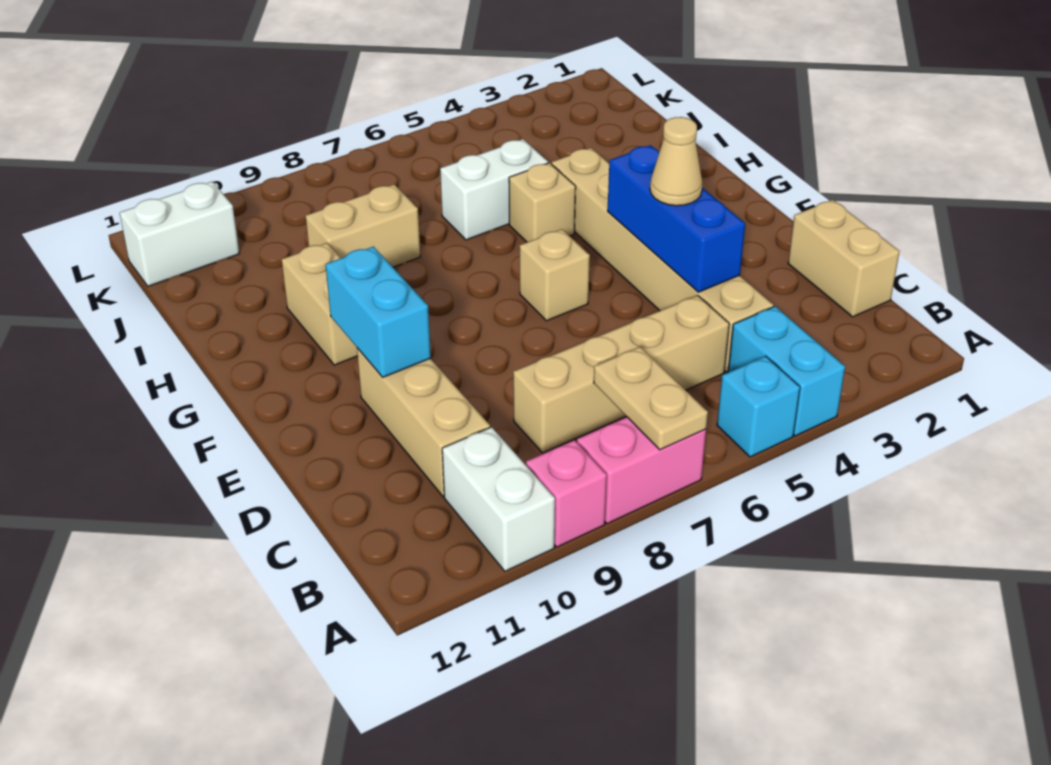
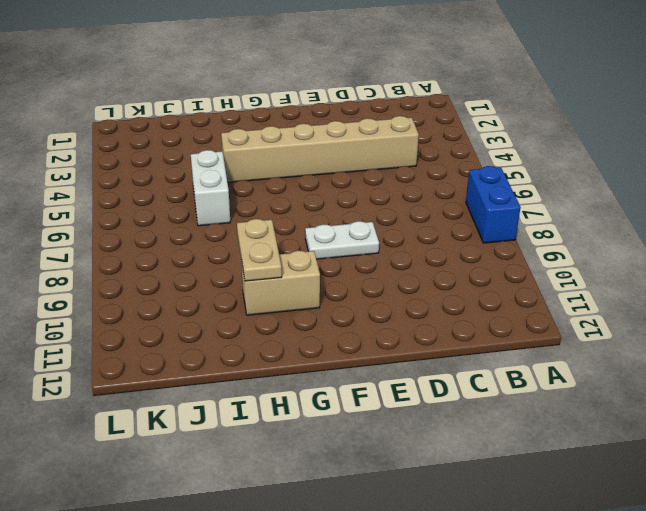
blue 1x2 brick [466,166,521,243] -> pink 1x2 brick [577,417,706,524]
white 1x2 plate [305,221,379,259] -> none
tan 1x2 plate [237,219,282,281] -> tan 1x2 plate turned to [594,347,708,450]
none -> cyan 1x2 brick [728,306,845,436]
none -> cyan 1x1 brick [717,356,800,457]
none -> pink 1x1 brick [526,440,607,547]

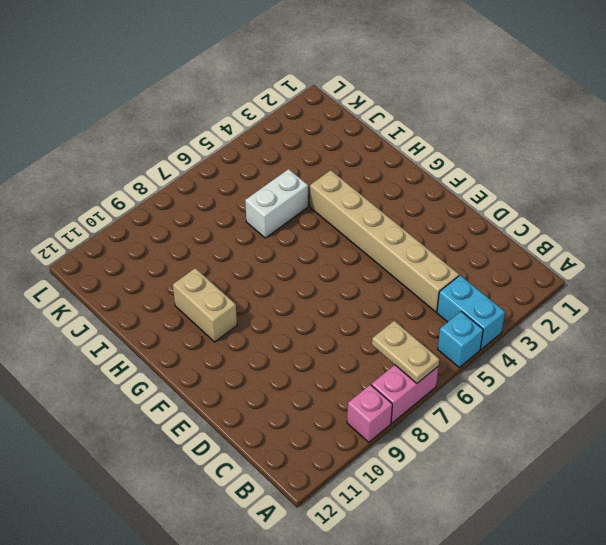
none -> white 1x2 brick [442,427,555,571]
none -> tan 1x2 brick [788,200,900,317]
none -> tan 1x4 brick [513,295,729,453]

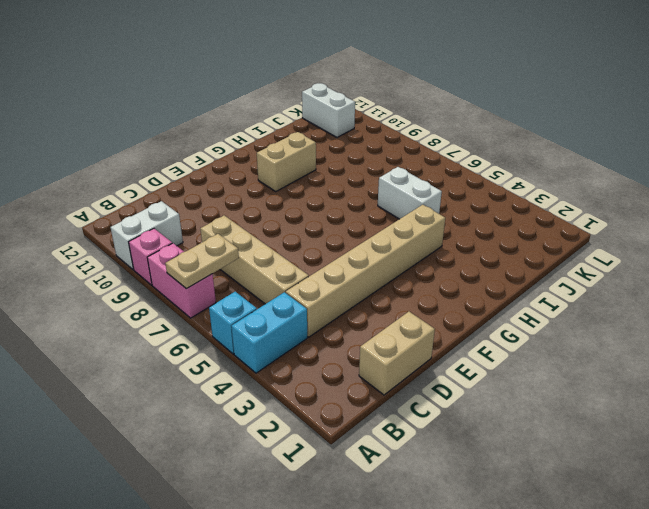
none -> tan 1x3 brick [357,348,490,497]
none -> tan 1x1 brick [520,229,590,321]
none -> tan 1x1 brick [509,163,576,242]

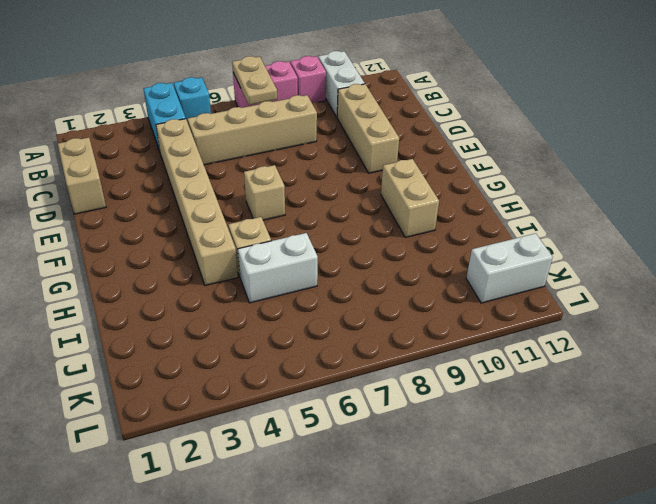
none -> tan 1x2 brick [306,185,420,267]
none -> blue 1x3 brick [608,145,745,292]
none -> cyan 1x2 brick [326,247,431,377]

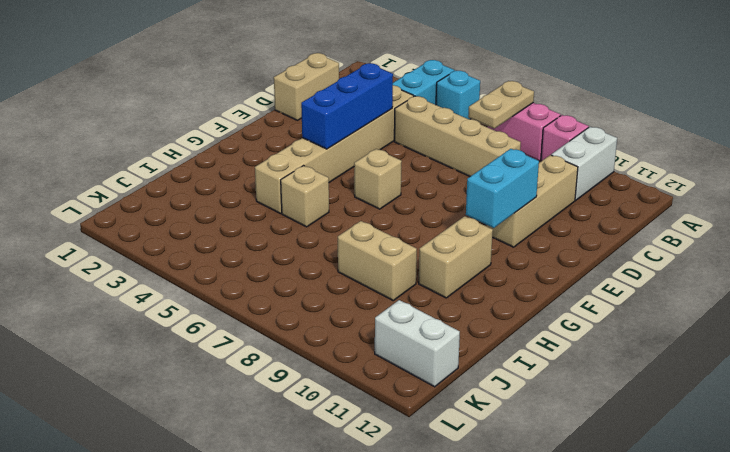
none -> white 1x2 brick [440,139,548,240]
none -> tan 1x1 cone [650,117,703,206]

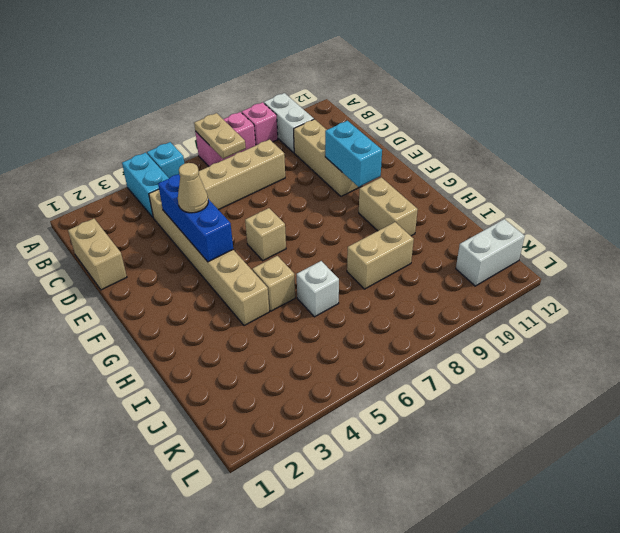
white 1x1 brick [297,261,339,317] -> white 1x2 brick [440,139,548,240]

